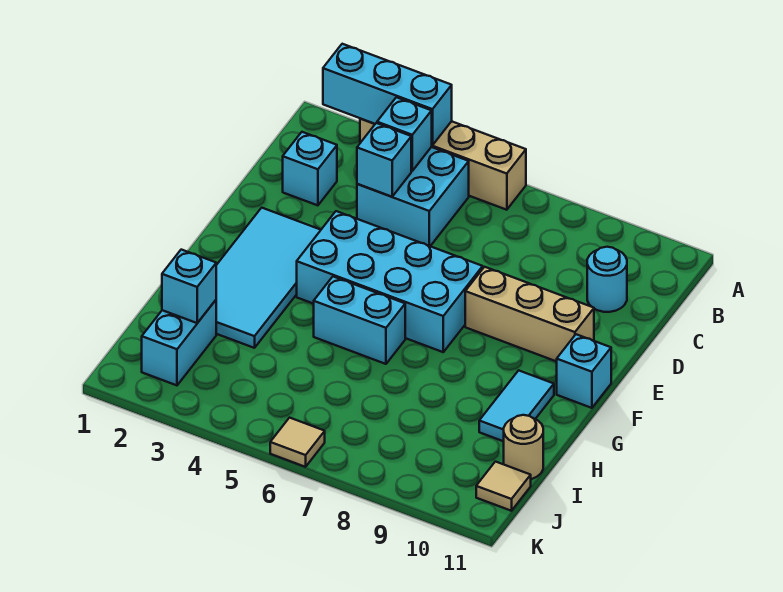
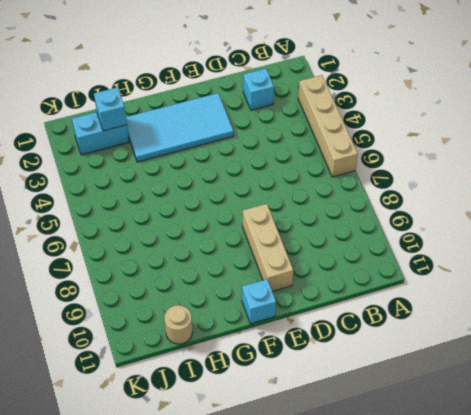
none -> cyan 2x2 brick [357,147,469,246]
none -> cyan 1x1 round brick [587,247,627,312]
none -> cyan 2x4 brick [297,211,483,352]

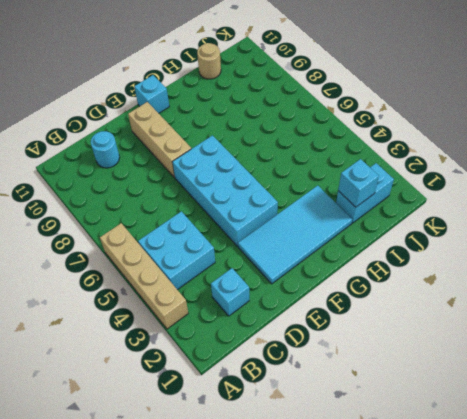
none -> cyan 1x2 brick [314,277,405,364]
none -> cyan 1x2 tile [479,370,554,441]
none -> tan 1x1 tile [476,462,531,511]

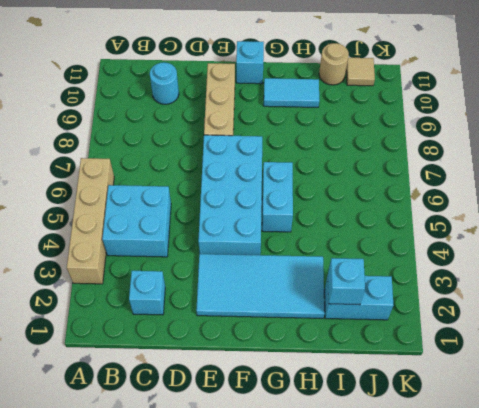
none -> tan 1x1 tile [270,418,325,467]
none -> cyan 1x3 brick [323,44,452,145]
none -> cyan 1x1 brick [377,97,432,171]

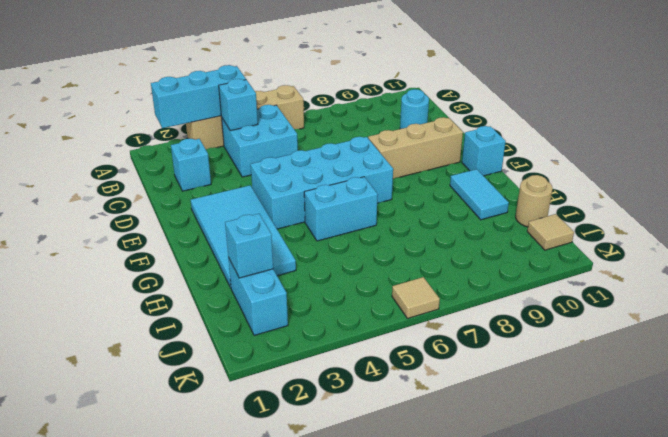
none -> cyan 1x1 brick [357,123,411,197]

